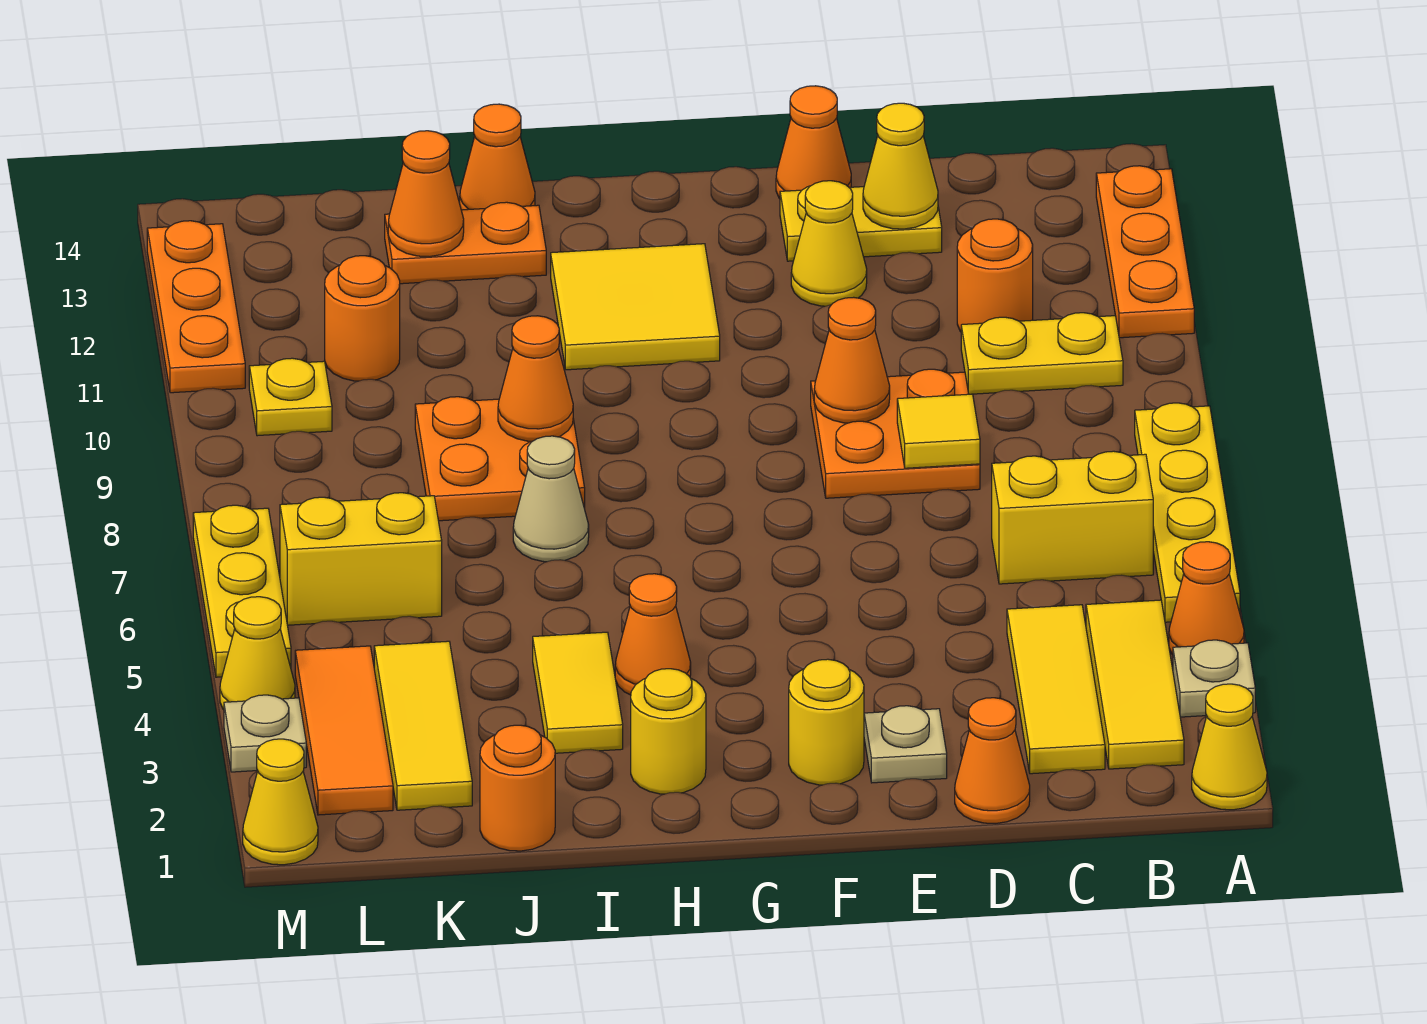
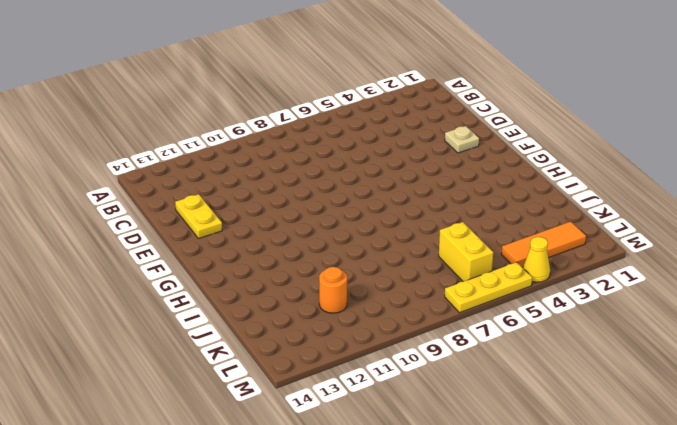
none -> yellow 1x1 cone [1192,684,1267,810]
none -> tan 1x1 plate [1173,640,1255,717]
none -> orange 1x1 cone [1169,542,1244,655]
none -> yellow 1x4 plate [1135,403,1240,622]

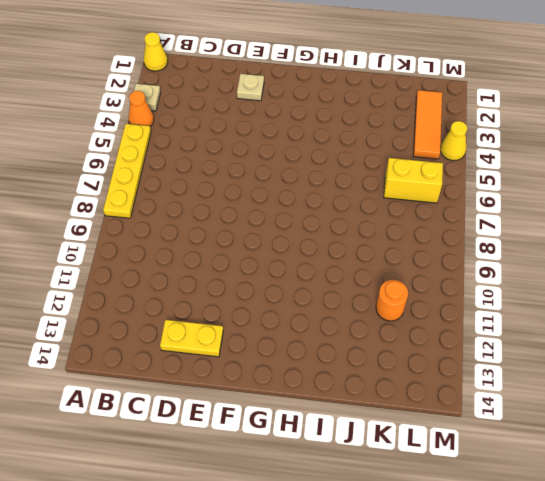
none -> orange 1x3 plate [1096,166,1194,338]
none -> yellow 1x3 tile [1086,600,1184,769]
none -> yellow 1x2 brick [992,451,1153,584]
none -> yellow 1x2 plate [961,313,1123,394]

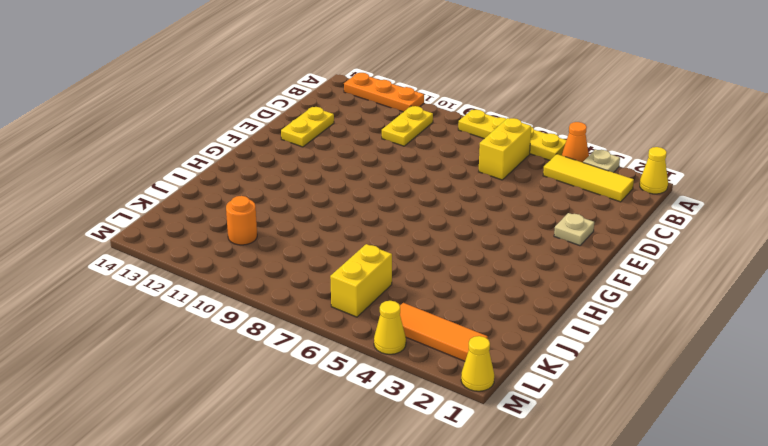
none -> yellow 1x3 tile [1007,605,1105,774]
none -> orange 1x1 round brick [957,219,1033,332]
none -> orange 1x1 cone [955,698,1030,824]
none -> orange 2x2 plate [811,369,980,498]

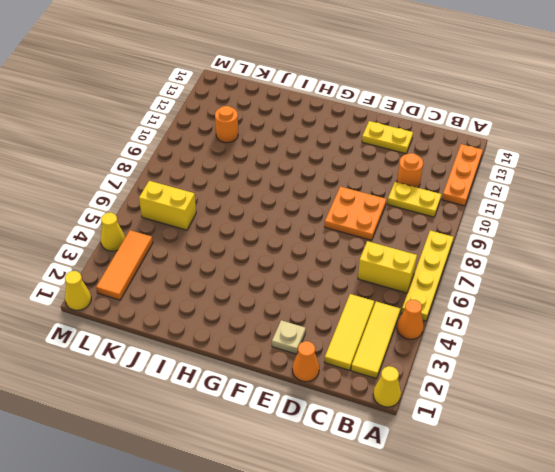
none -> tan 1x1 plate [1173,640,1255,717]
none -> yellow 1x1 cone [791,181,867,306]
none -> orange 1x1 cone [776,86,851,199]
none -> yellow 1x1 round brick [789,659,864,785]

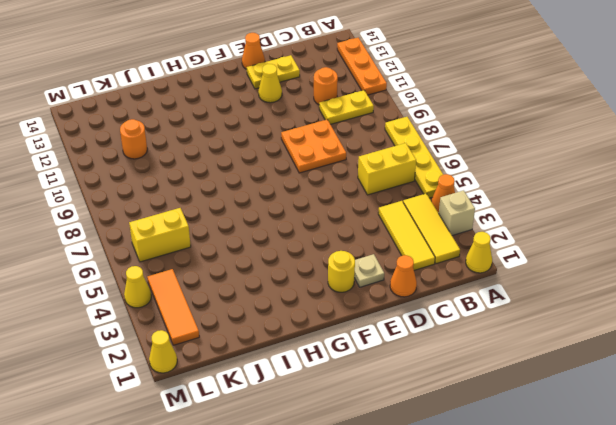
tan 1x1 brick [439,190,475,236] -> tan 1x1 plate [1173,640,1255,717]
none -> yellow 2x2 tile [551,244,720,370]
none -> yellow 1x1 round brick [631,669,706,794]
none -> orange 1x1 cone [615,574,691,695]
none -> yellow 1x2 tile [533,632,623,753]

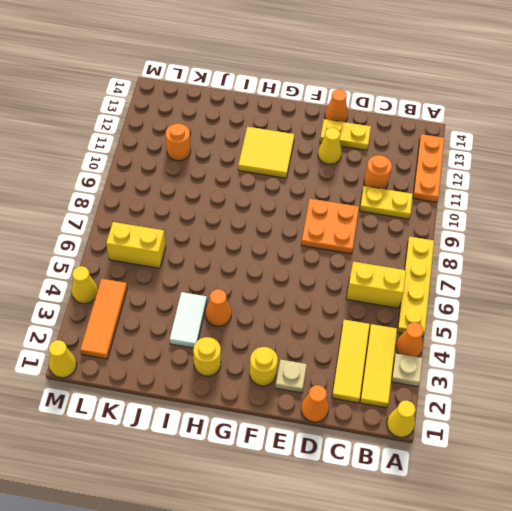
white 1x2 tile [170,292,207,348] -> yellow 1x2 tile [533,632,623,753]
none -> tan 1x1 cone [513,436,589,562]
none -> orange 2x2 plate [415,397,585,521]
none -> orange 1x2 plate [385,202,546,284]
none -> orange 1x1 cone [460,104,535,210]

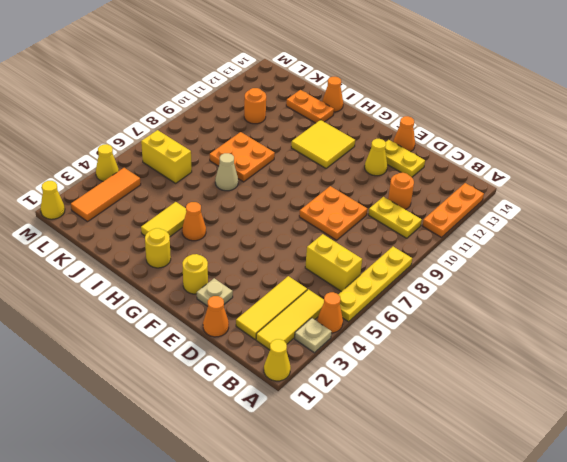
none -> orange 1x1 round brick [480,725,555,851]
none -> yellow 1x3 tile [374,641,472,810]
none -> yellow 1x1 plate [249,358,332,436]
none -> tan 1x1 plate [224,695,306,772]

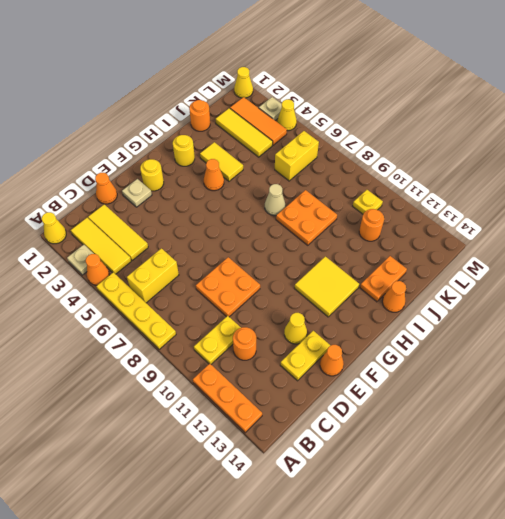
none -> yellow 1x3 plate [193,505,291,677]
none -> orange 1x3 plate [147,221,245,393]
none -> yellow 1x1 tile [897,394,980,468]
none -> yellow 1x1 cone [863,103,938,229]

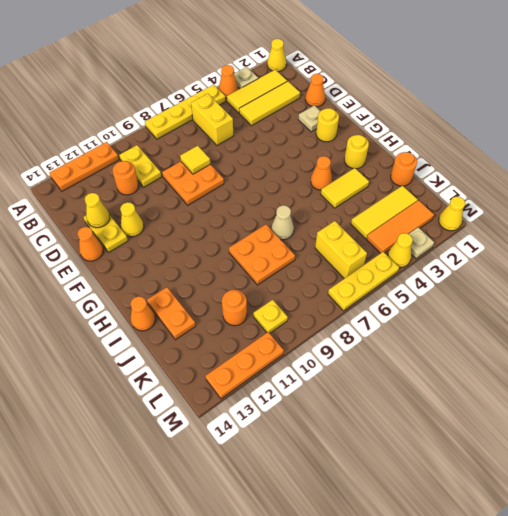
none -> yellow 2x2 tile [551,244,720,370]
none -> orange 1x1 cone [814,297,890,423]
none -> orange 1x1 cone [498,316,573,441]
none -> orange 1x1 cone [388,131,464,257]

